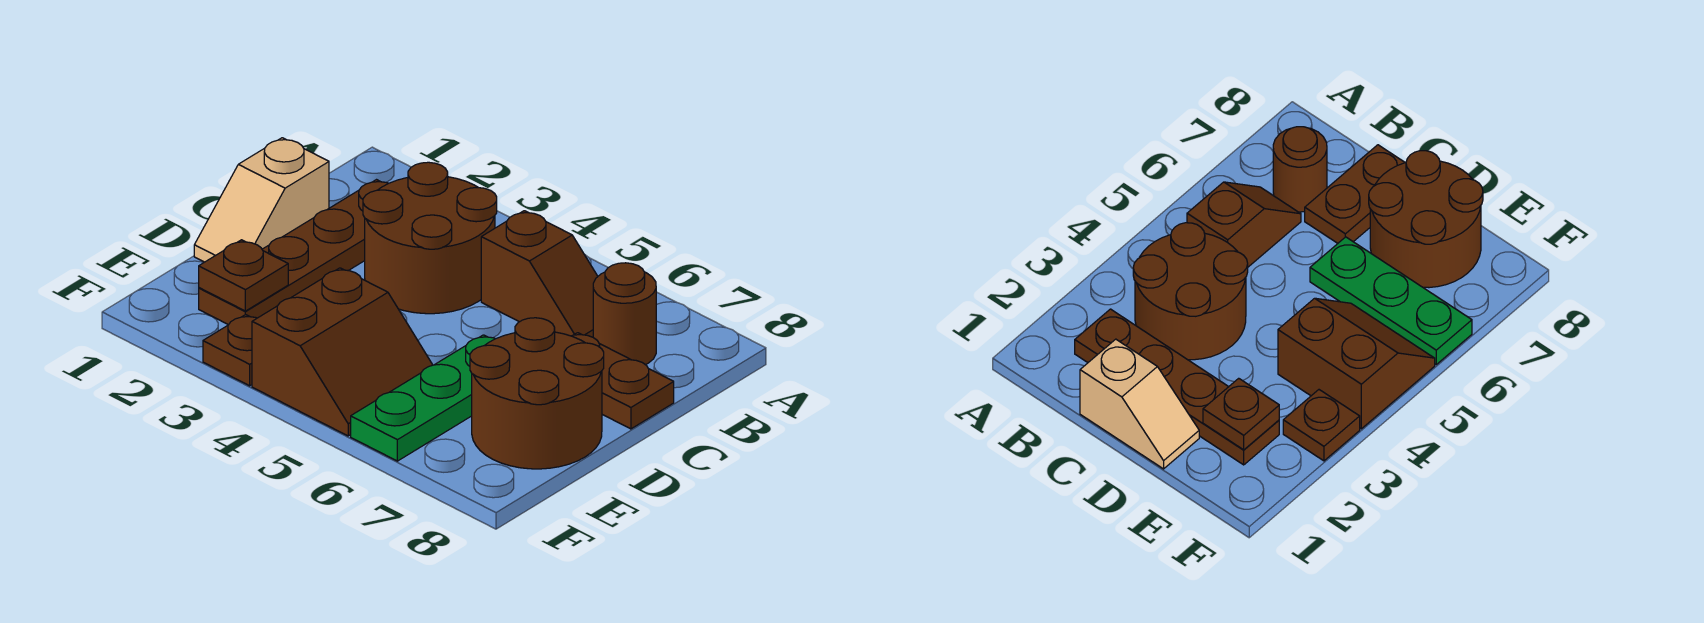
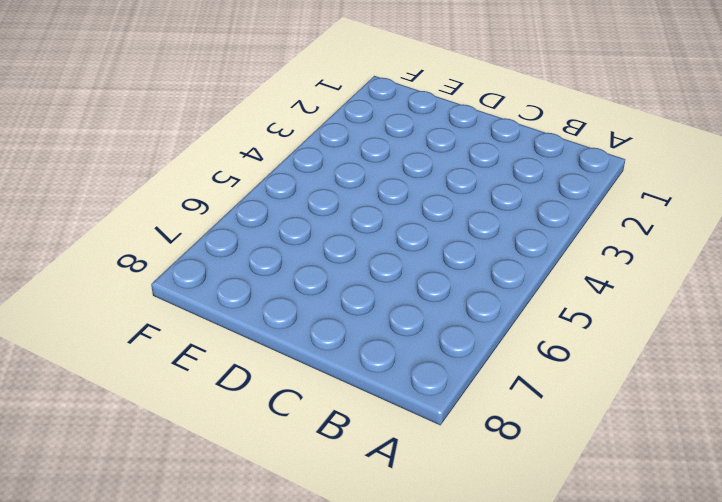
none -> brown 1x4 plate [199,180,388,325]
none -> brown 2x2 round brick [363,162,497,314]

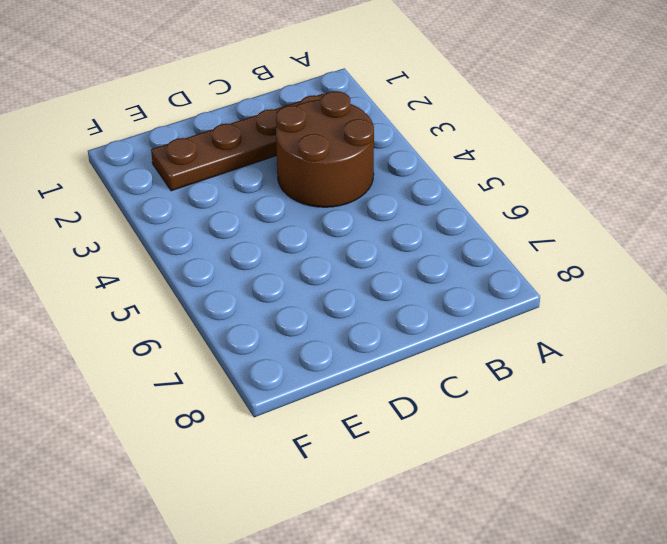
none -> brown 1x2 slope [481,211,598,337]
none -> brown 1x1 round brick [593,263,656,365]

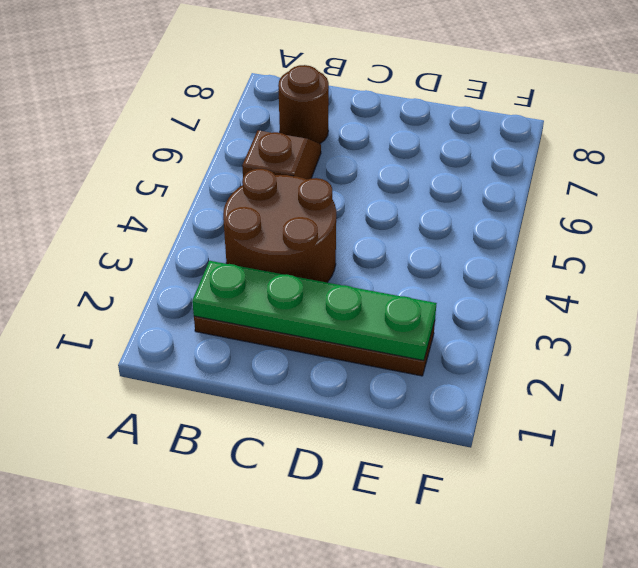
green 1x4 plate [192,261,437,361] -> brown 1x1 plate [199,240,288,311]
none -> tan 1x2 slope [194,138,329,262]
none -> brown 1x2 plate [572,333,674,429]

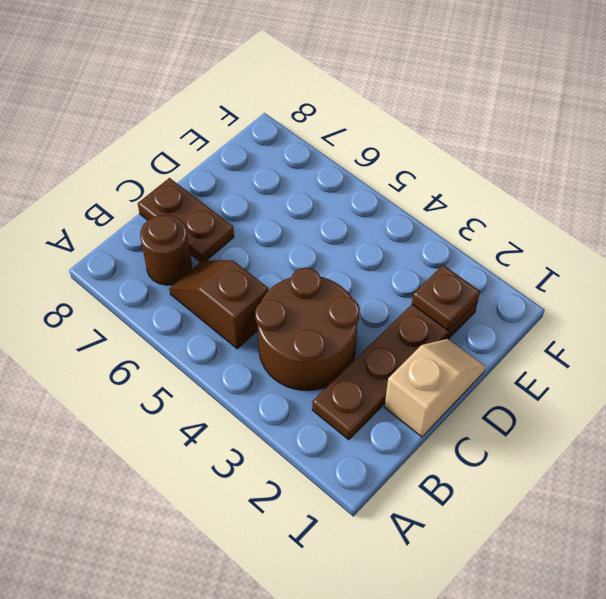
none -> green 1x3 plate [351,335,495,461]
none -> brown 2x2 round brick [470,318,604,469]

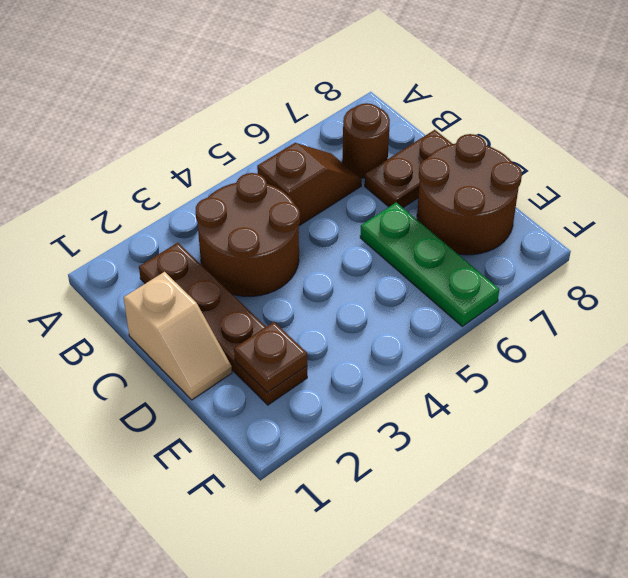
none -> brown 2x2 slope [252,268,432,436]
none -> brown 1x1 plate [203,315,257,386]

